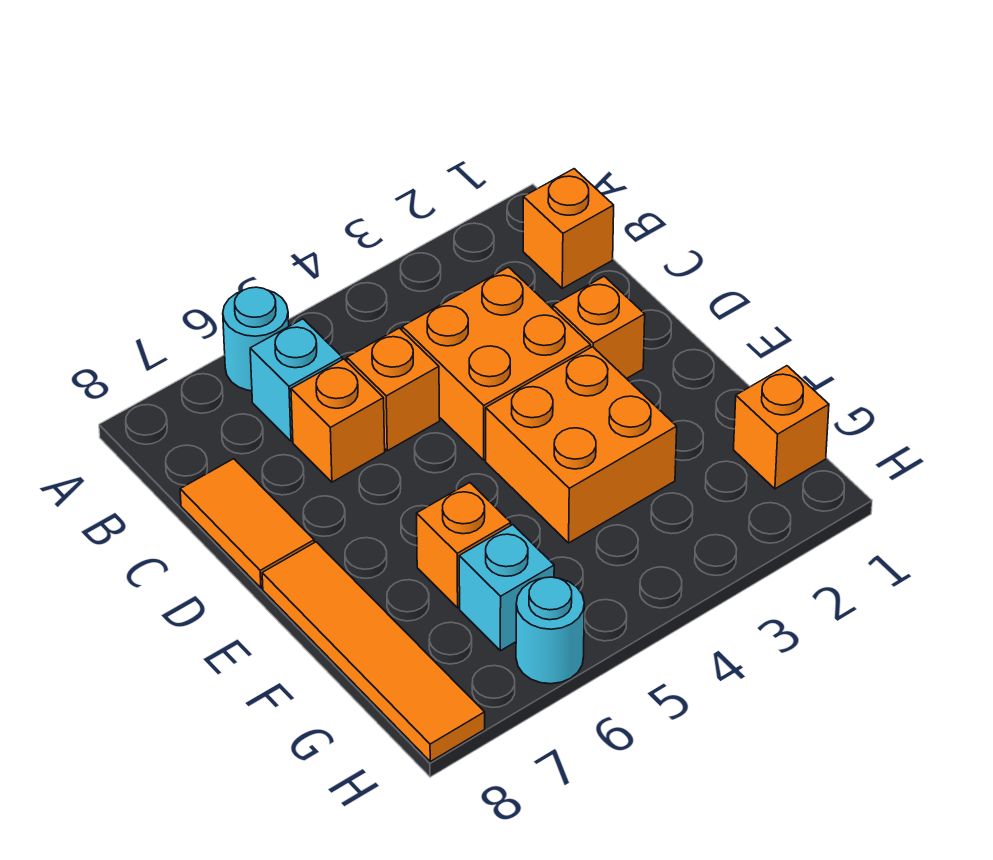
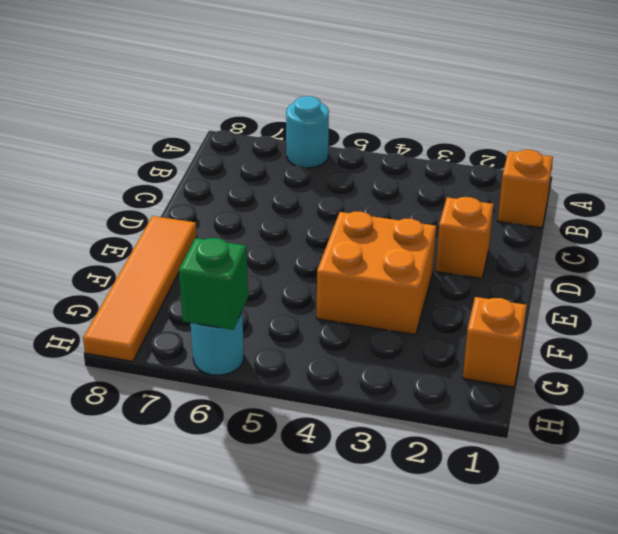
green 1x1 brick [179,238,248,330] -> none
none -> cyan 1x1 brick [250,319,342,441]
none -> orange 2x2 brick [402,267,591,460]
none -> orange 1x1 brick [347,328,440,451]

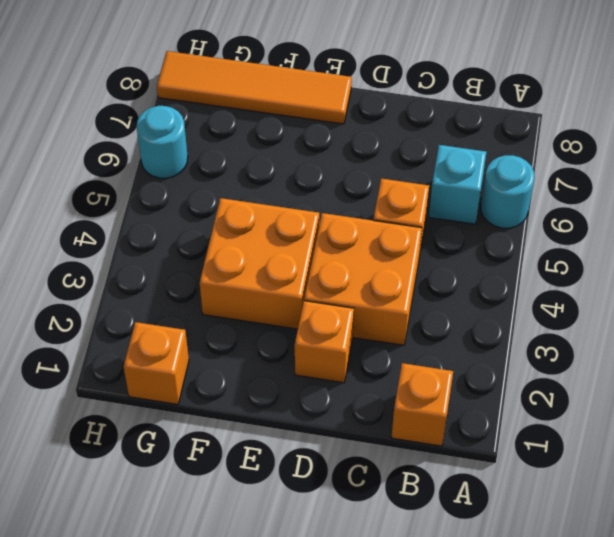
none -> orange 1x1 brick [291,359,385,482]
none -> orange 1x2 tile [180,459,314,588]
none -> orange 1x1 brick [417,483,511,608]

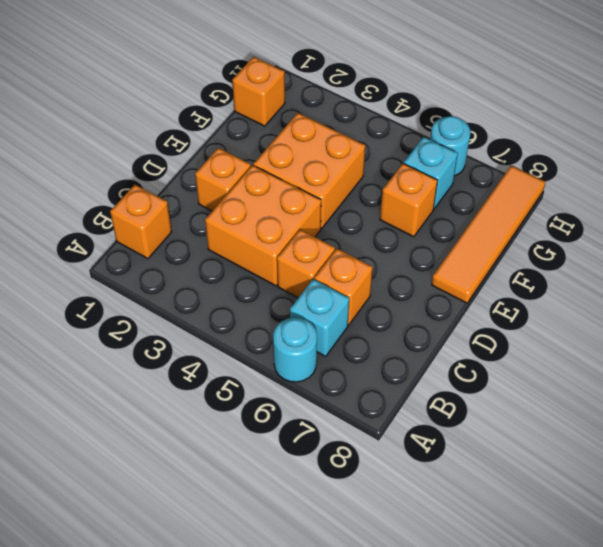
none -> orange 1x2 tile [180,459,314,588]

